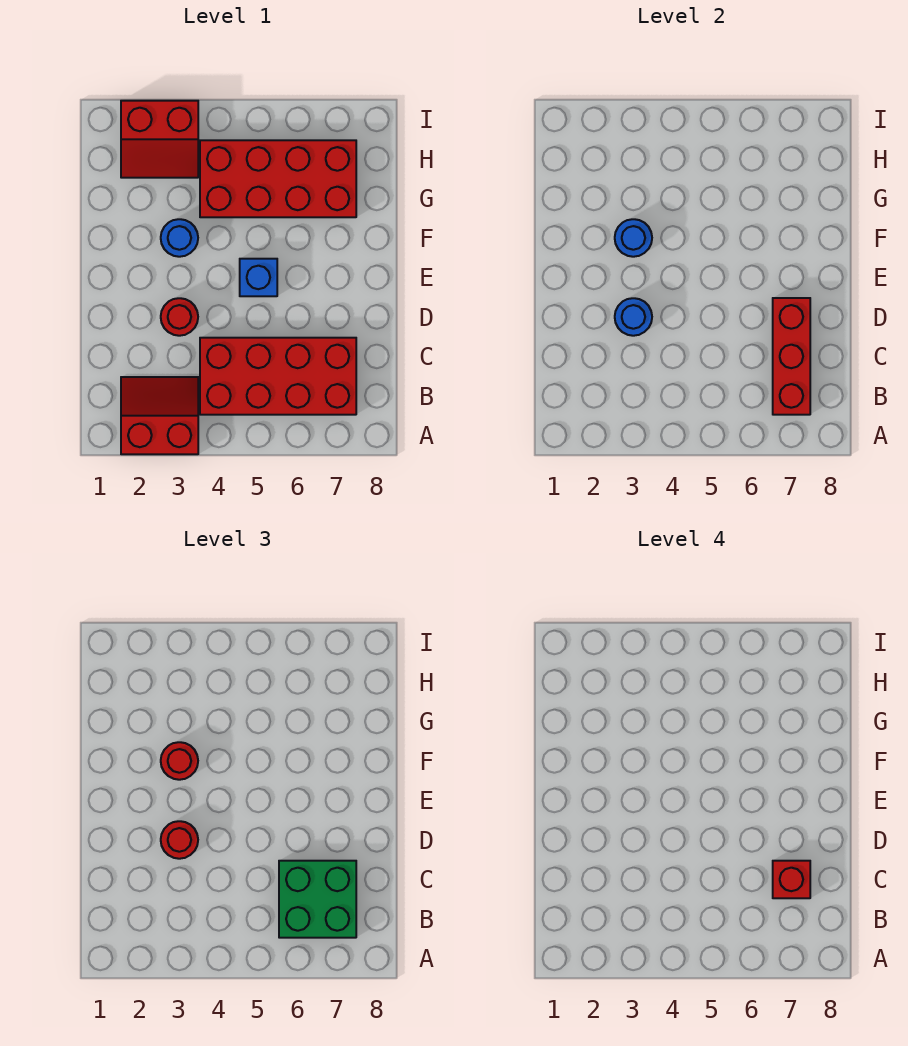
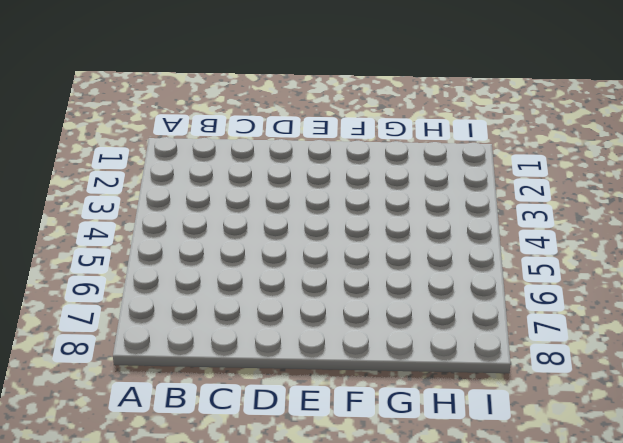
none -> red 2x2 slope [121,377,198,454]
none -> red 2x4 brick [200,338,356,415]
none -> red 1x1 round brick [161,298,198,336]

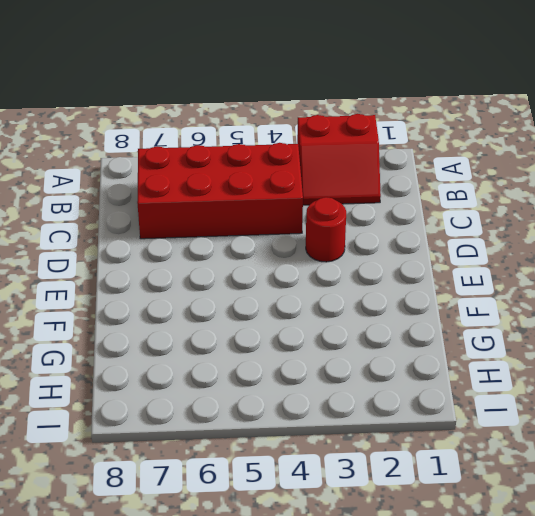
none -> blue 1x1 brick [240,259,277,296]
none -> blue 1x1 round brick [161,219,198,257]
none -> red 2x4 brick [200,140,356,217]

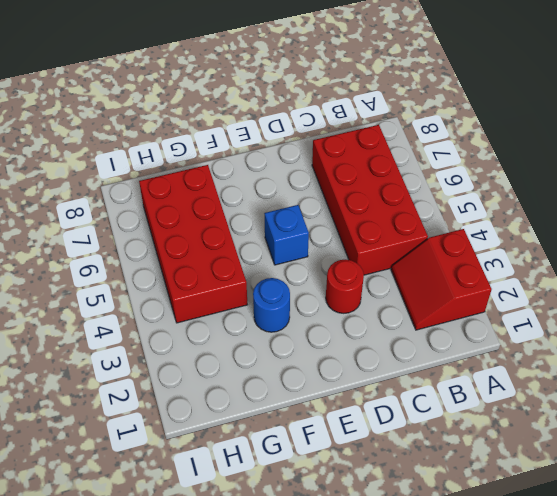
none -> red 2x2 slope [121,101,198,178]
none -> red 1x3 brick [773,298,810,415]
none -> blue 1x1 round brick [615,298,652,336]

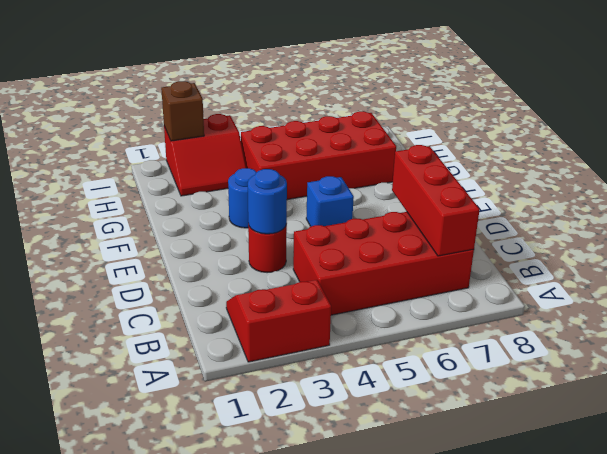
brown 1x1 brick [161,81,204,141] -> none
none -> blue 1x1 round brick [615,219,652,257]
none -> green 2x2 brick [279,861,356,938]
none -> red 1x1 round brick [161,821,198,859]

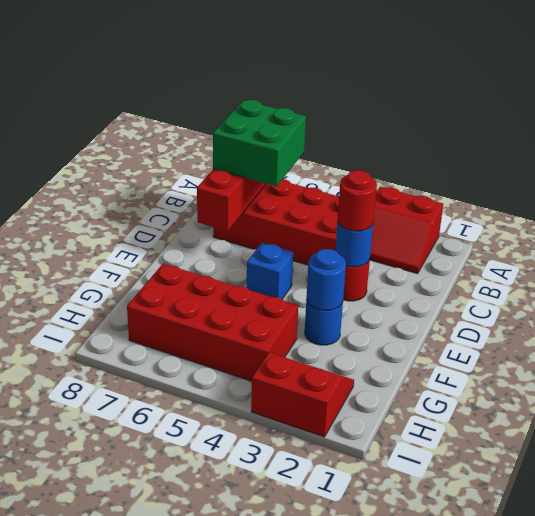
none -> red 1x1 round brick [161,742,198,780]
none -> red 1x1 brick [773,861,810,898]

